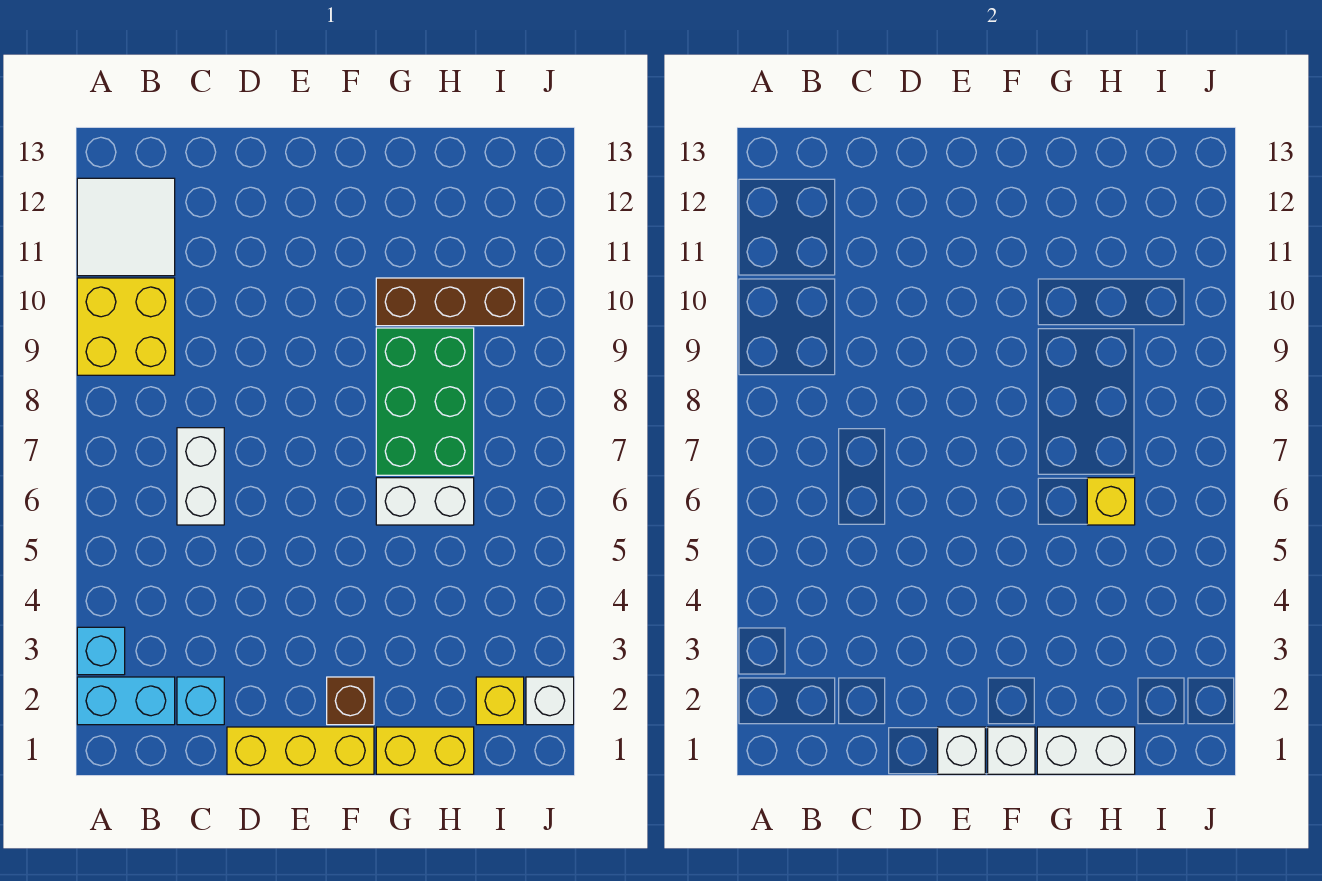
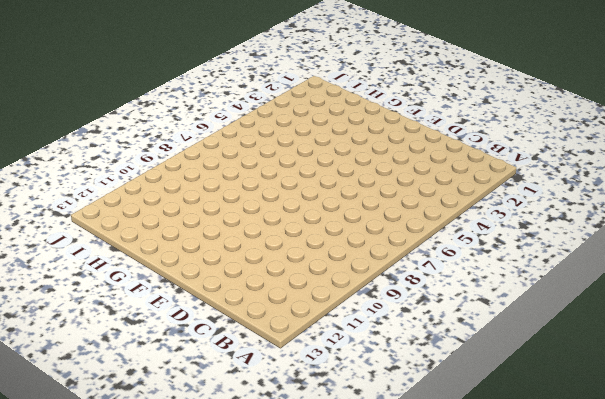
none -> cyan 1x2 brick [77,677,175,725]
none -> cyan 1x1 brick [77,627,125,675]
none -> yellow 2x2 brick [77,278,175,375]

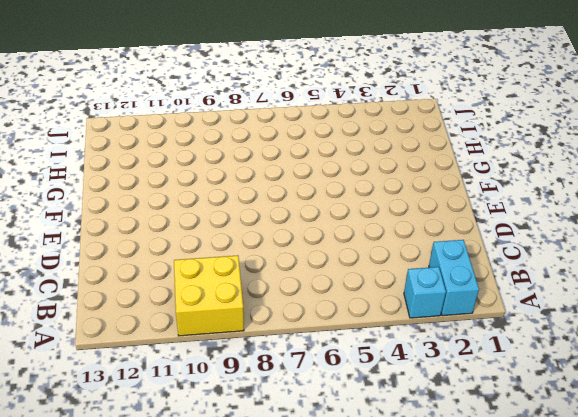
none -> white 2x2 tile [77,178,175,276]
none -> cyan 1x1 brick [177,677,224,725]
none -> white 1x2 brick [177,428,224,525]

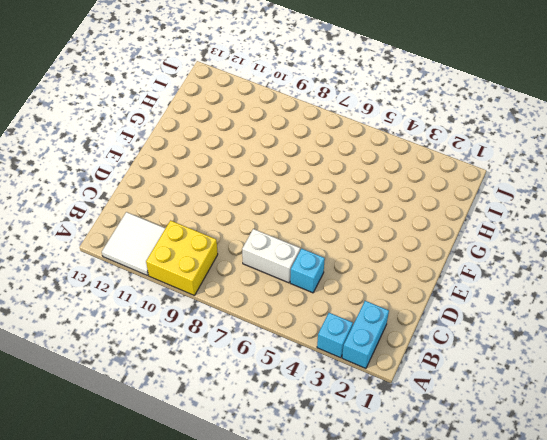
cyan 1x1 brick [290,248,325,293] -> cyan 1x1 brick moved to [177,677,224,725]
none -> yellow 1x3 brick [227,727,374,774]
none -> brown 1x1 brick [327,677,374,725]
none -> yellow 1x2 brick [376,727,474,774]

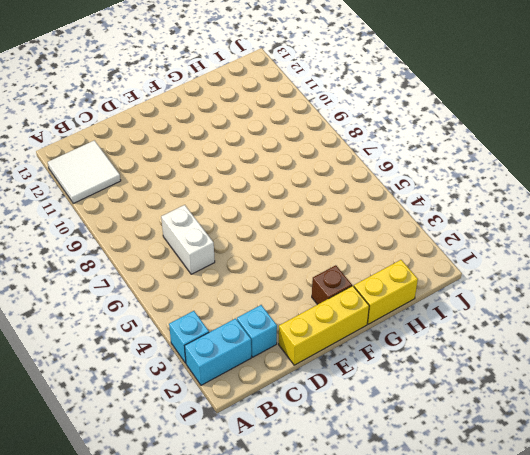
none -> yellow 2x2 brick [77,278,175,375]
none -> white 1x2 brick [376,478,474,525]
none -> green 2x3 brick [376,328,474,475]

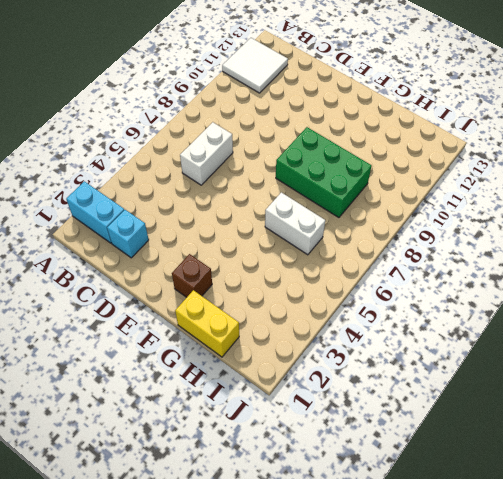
green 2x3 brick [276,127,372,218] -> green 2x3 brick turned to [376,328,474,475]
none -> cyan 1x1 brick [77,627,125,675]
none -> yellow 2x2 brick [77,278,175,375]
none -> yellow 1x3 brick [227,727,374,774]

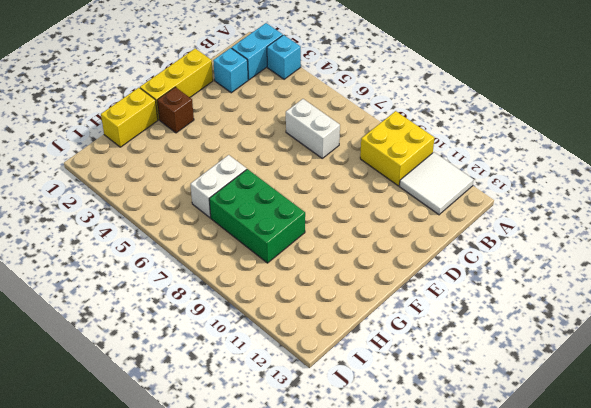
none -> brown 1x3 brick [376,278,524,326]
none -> yellow 1x1 brick [476,677,524,725]
none -> white 1x1 brick [526,677,574,725]

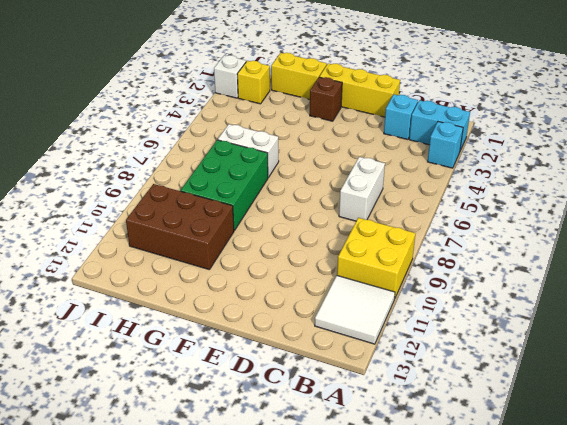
brown 2x3 brick [126,184,234,270] -> brown 1x3 brick [376,278,524,326]
none -> white 1x1 brick [938,727,985,774]
none -> white 1x1 brick [988,727,1035,774]
none -> white 1x2 brick [1037,727,1135,774]

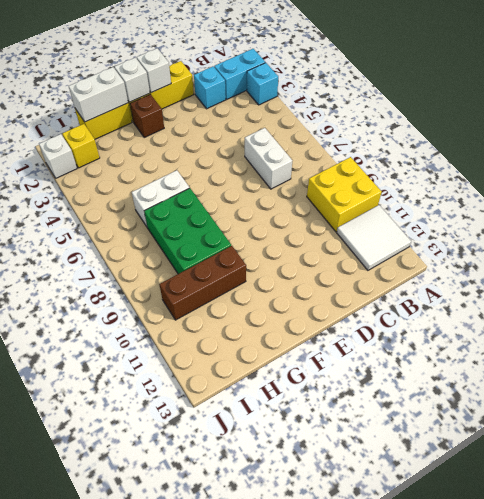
none -> yellow 1x1 brick [1087,478,1135,525]

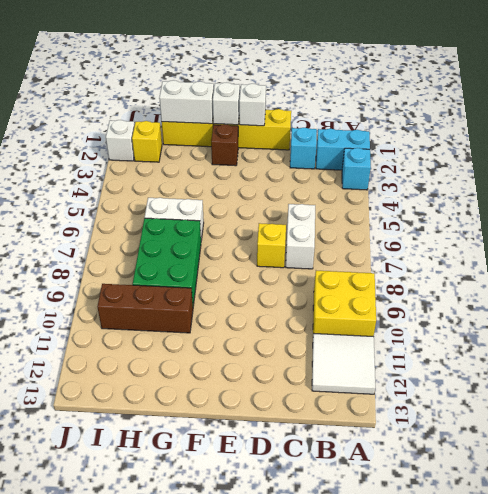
yellow 1x1 brick [257,223,286,268] -> yellow 1x1 brick moved to [1087,478,1135,525]

